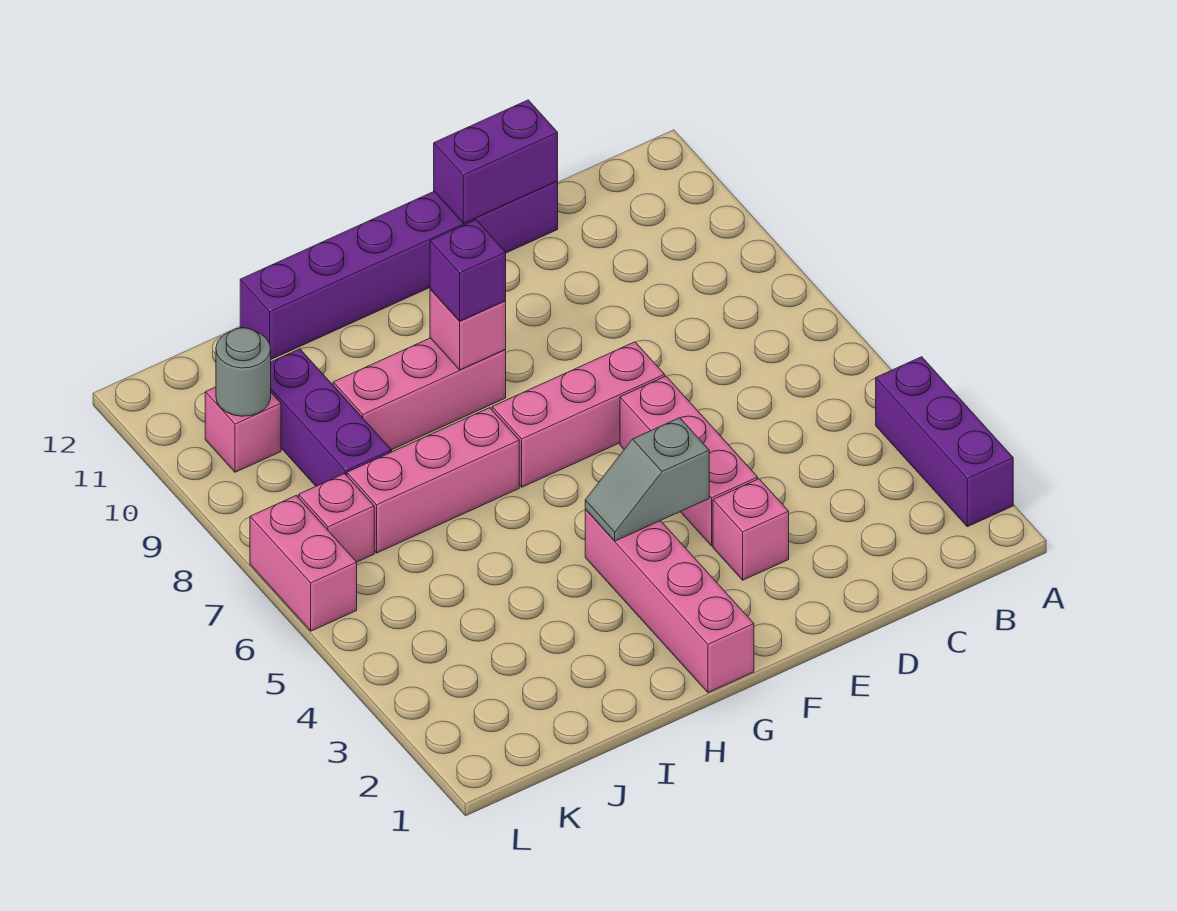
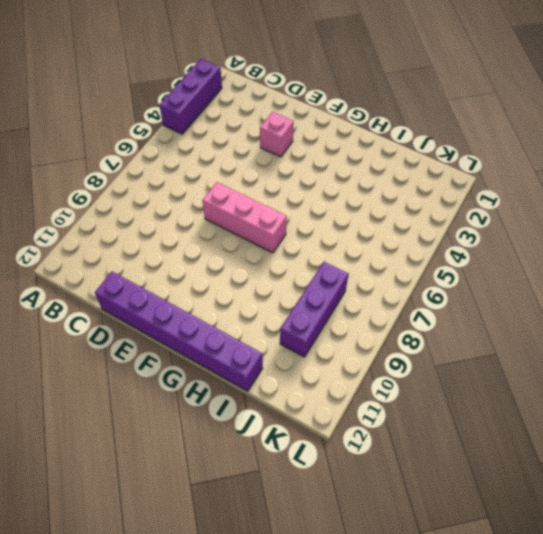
none -> pink 1x3 brick [620,376,758,546]
none -> pink 1x4 brick [585,509,754,693]
none -> pink 1x3 brick [333,338,506,450]

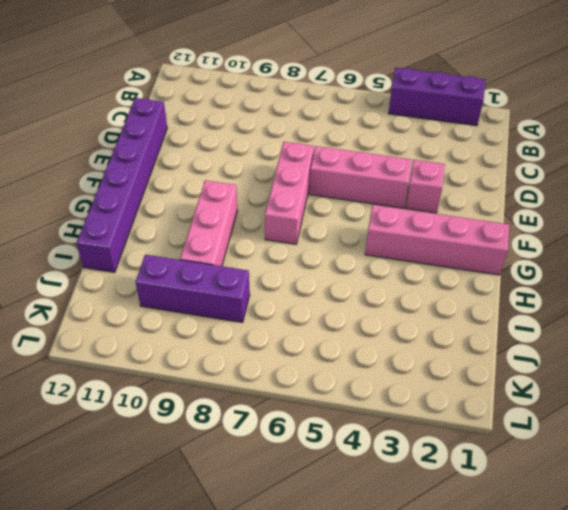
none -> pink 1x3 brick [347,408,519,553]
none -> pink 1x1 brick [299,474,374,562]
none -> pink 1x1 brick [205,387,281,472]

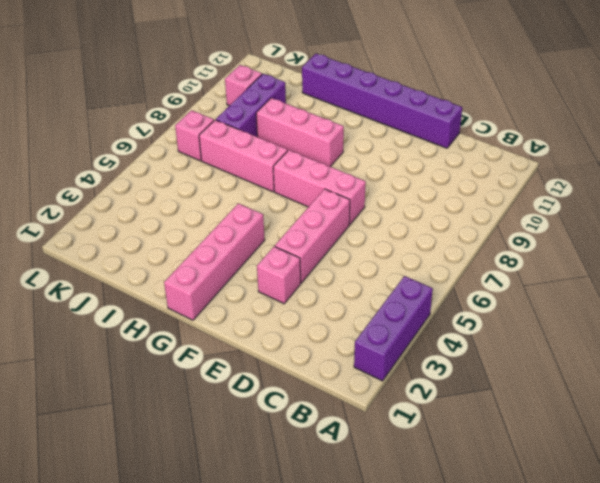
none -> pink 1x2 brick [250,496,357,631]
none -> purple 1x2 brick [434,100,558,223]
none -> grey 1x2 slope [585,418,709,541]

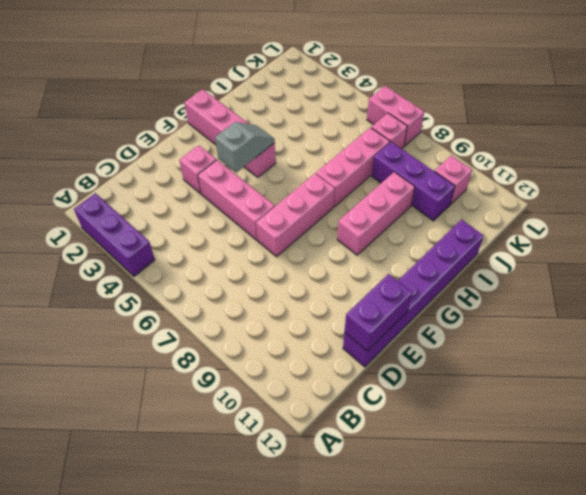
none -> pink 1x1 brick [430,290,506,370]
none -> grey 1x1 round brick [216,328,271,416]
none -> purple 1x1 brick [430,220,506,321]

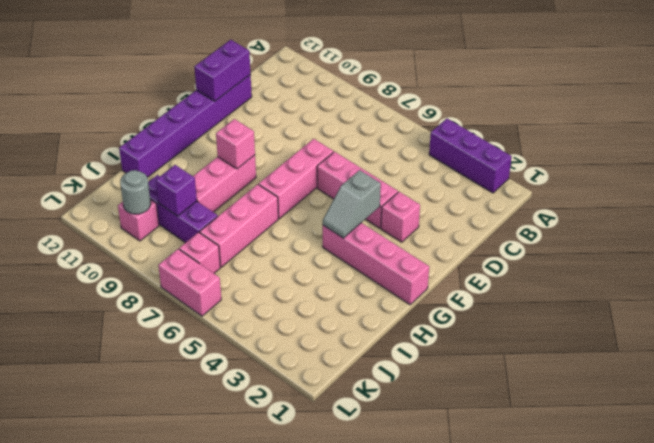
purple 1x1 brick [156,165,197,216] -> purple 1x1 brick moved to [430,220,506,321]

